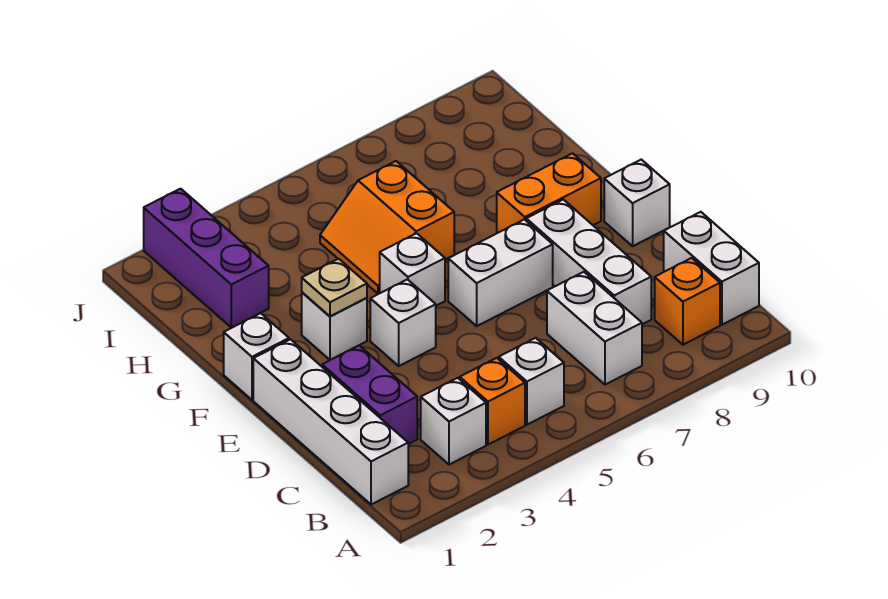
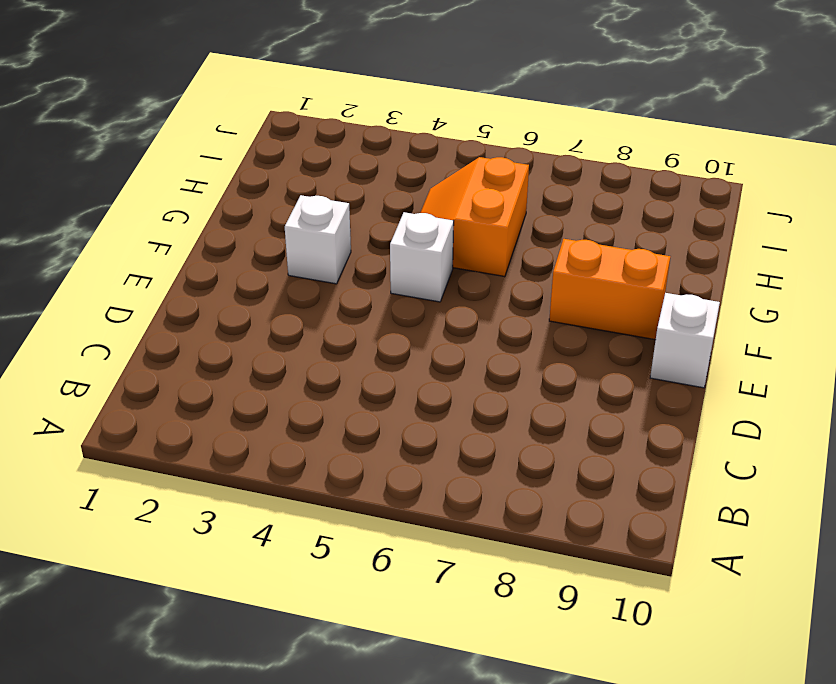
none -> white 1x4 brick [253,339,408,505]
none -> white 1x1 brick [421,378,486,465]
none -> orange 1x1 brick [460,358,525,445]

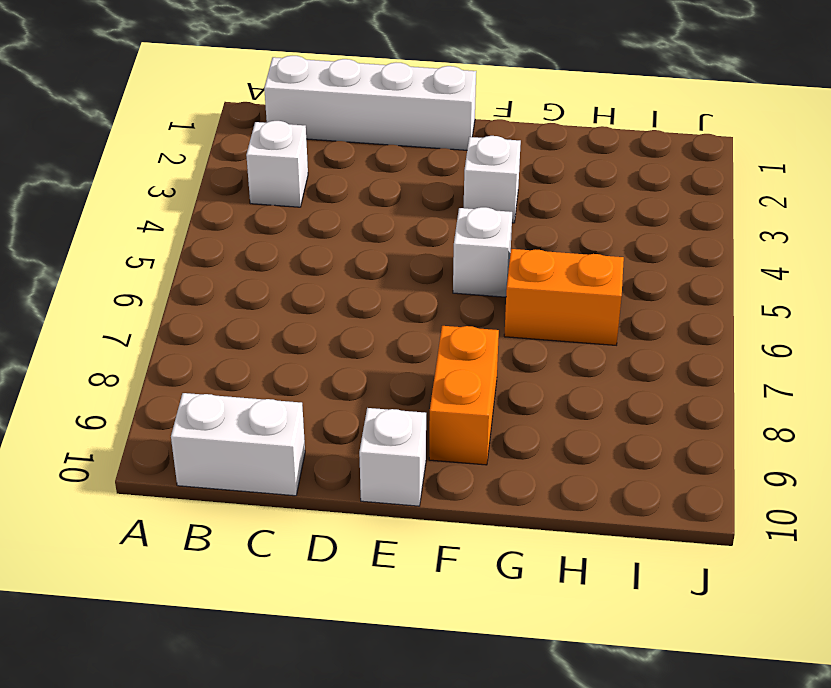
none -> orange 1x1 brick [460,358,525,445]
none -> white 1x1 brick [499,338,564,425]
none -> white 1x2 brick [547,272,642,385]

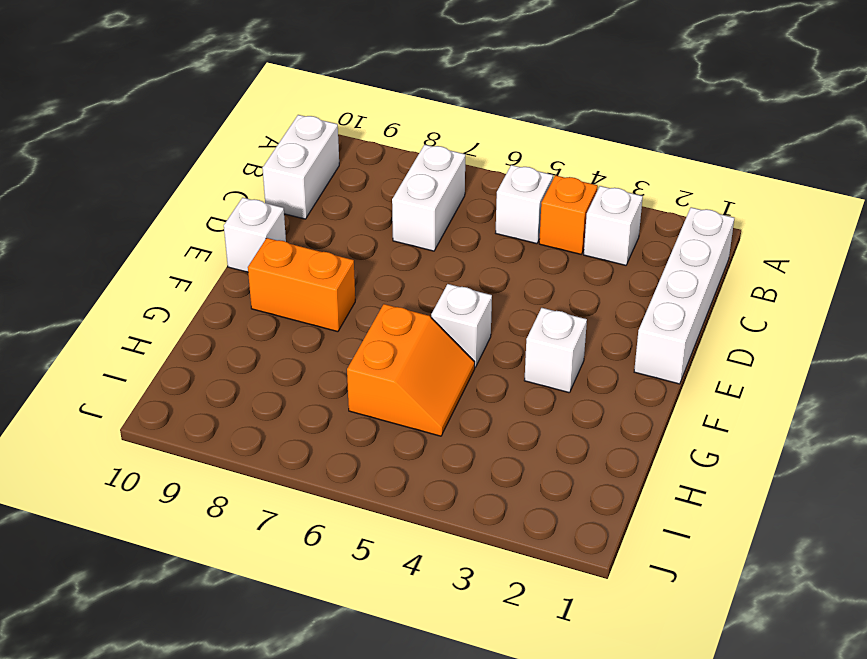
none -> orange 1x1 brick [655,258,720,345]
none -> purple 1x2 brick [322,346,417,444]
none -> white 1x3 brick [526,199,651,324]

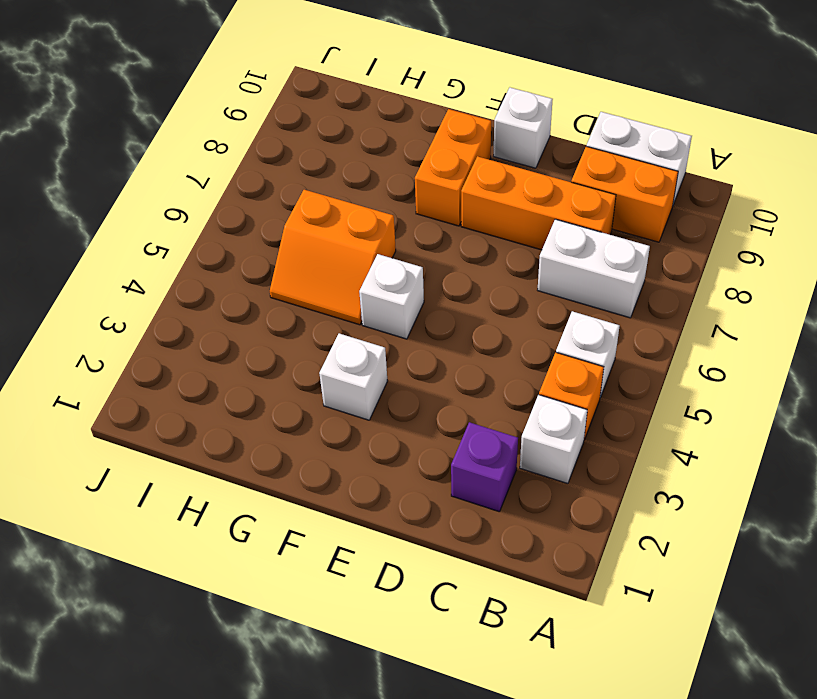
orange 1x2 brick [571,147,678,242] -> orange 1x1 brick [655,258,720,345]
purple 1x1 brick [451,422,518,512] -> purple 1x2 brick [322,346,417,444]
orange 1x3 brick [461,156,616,250] -> white 1x3 brick [526,199,651,324]
none -> white 1x4 brick [253,339,408,505]
none -> white 1x1 brick [370,279,436,366]
none -> white 1x2 brick [448,219,553,326]

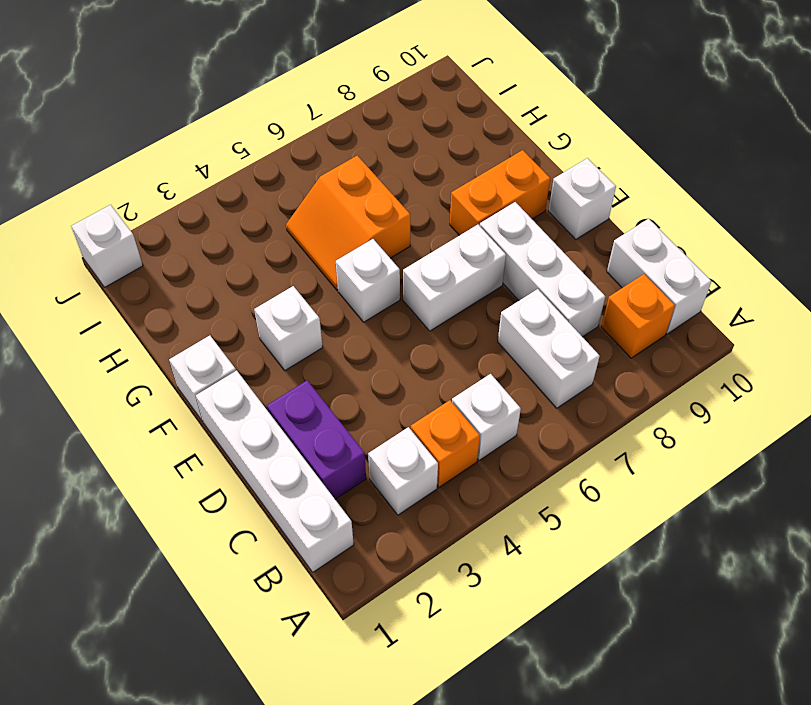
white 1x1 brick [71,205,143,287] -> white 1x1 brick moved to [370,279,436,366]
none -> purple 1x3 brick [144,189,269,328]
none -> tan 1x1 plate [302,259,367,316]

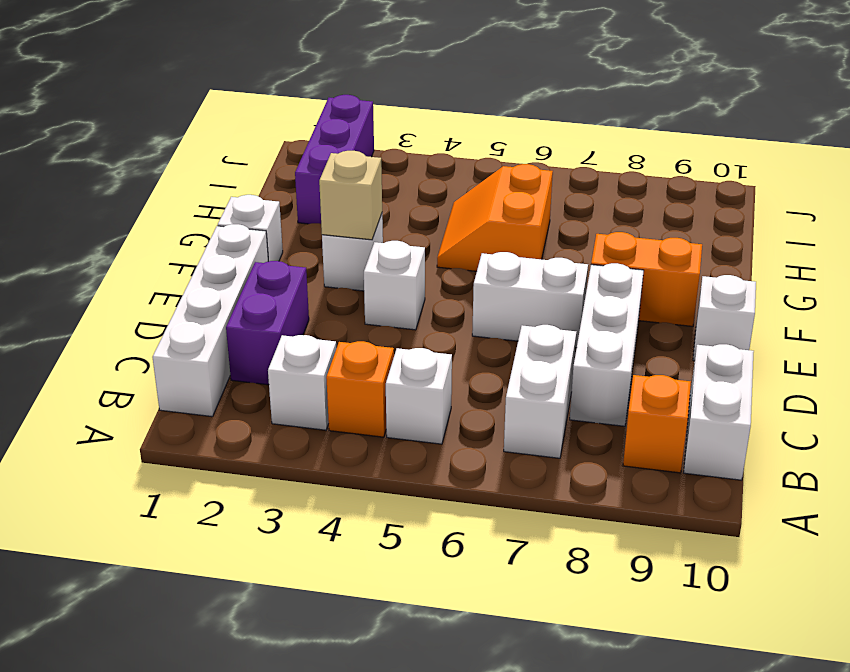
tan 1x1 brick [319,151,382,240] -> tan 1x1 plate [302,259,367,316]
none -> white 1x1 brick [380,233,445,306]

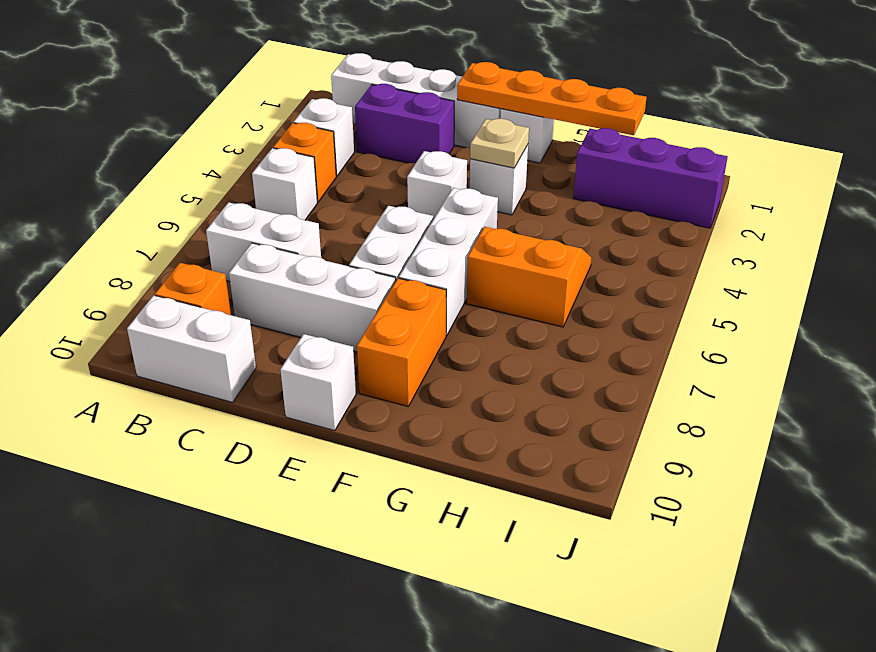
orange 1x4 plate [457,62,647,135] -> none
white 1x3 brick [399,188,498,336] -> white 1x1 brick [380,233,445,306]

